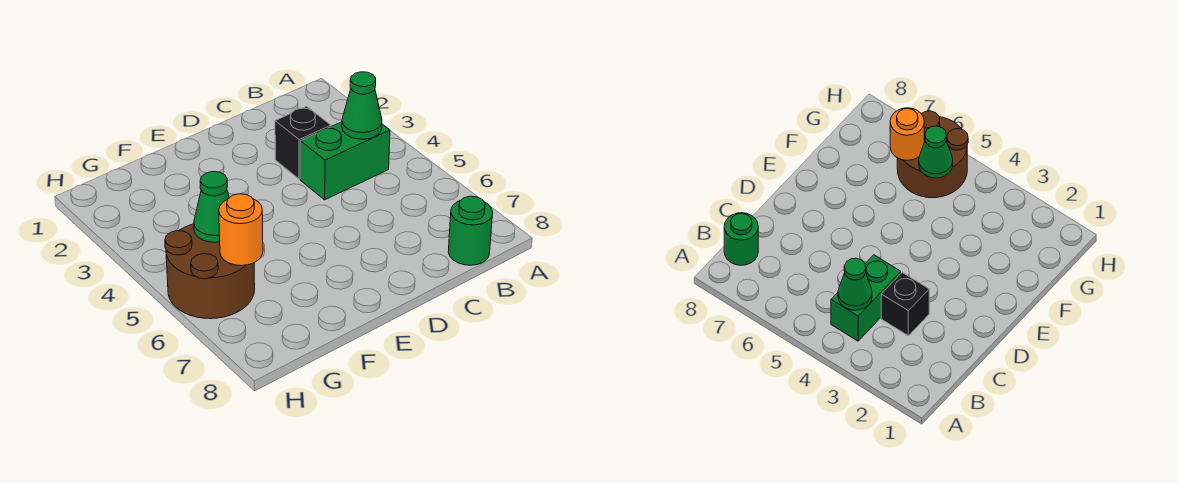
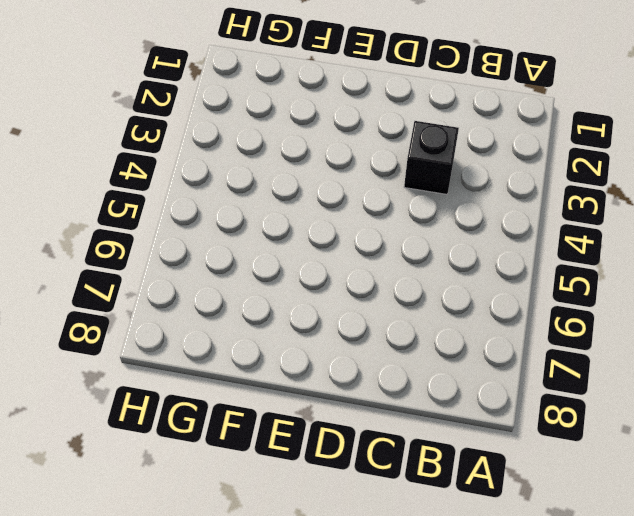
none -> green 1x2 brick [300,122,390,200]
none -> green 1x1 round brick [448,196,493,265]

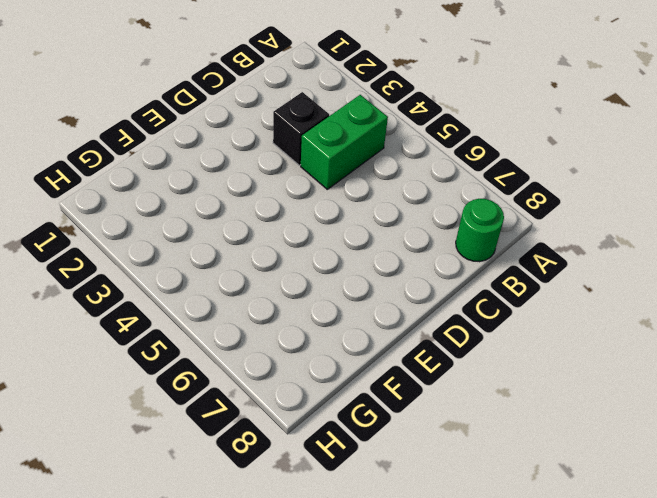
none -> brown 2x2 round brick [165,224,255,319]
none -> green 1x1 cone [342,72,382,139]

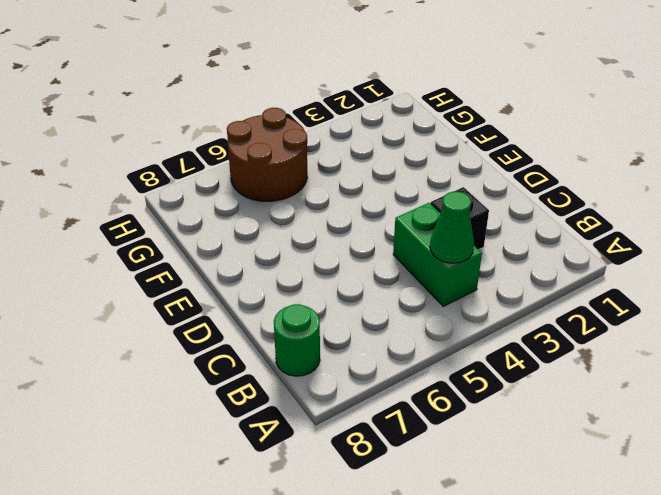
none -> green 1x1 cone [194,172,229,242]
none -> orange 1x1 round brick [219,194,263,266]

